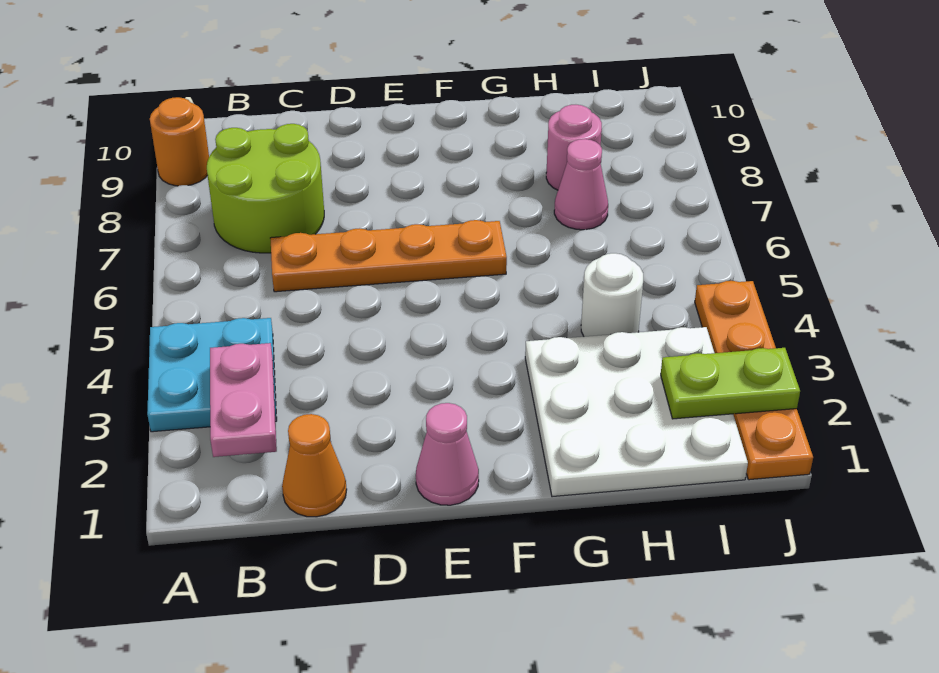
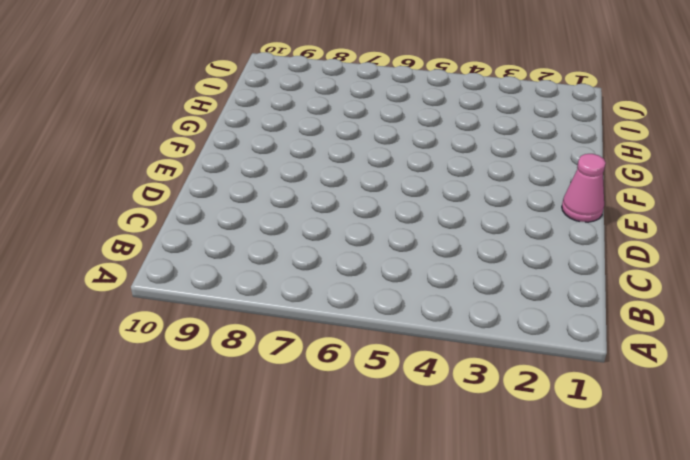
none -> cyan 2x2 plate [147,318,277,432]
none -> orange 1x1 round brick [150,97,209,186]
none -> lime 2x2 round brick [207,124,324,253]

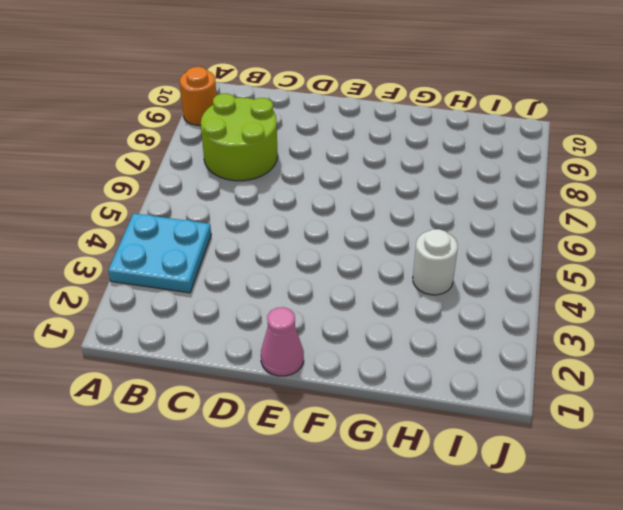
none -> orange 1x1 cone [282,414,347,517]
none -> orange 1x4 plate [270,220,507,292]
none -> white 3x3 plate [525,327,748,497]

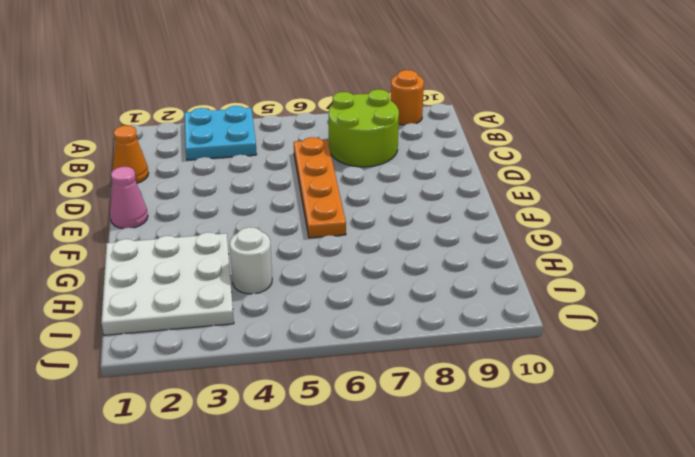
none -> pink 1x1 cone [554,139,608,230]
none -> pink 1x1 round brick [546,105,602,190]
none -> orange 1x4 plate [695,281,813,480]

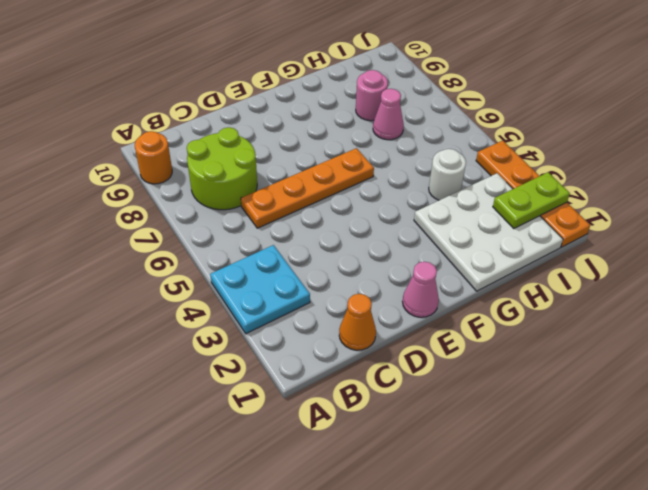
none -> pink 1x2 plate [210,343,277,457]

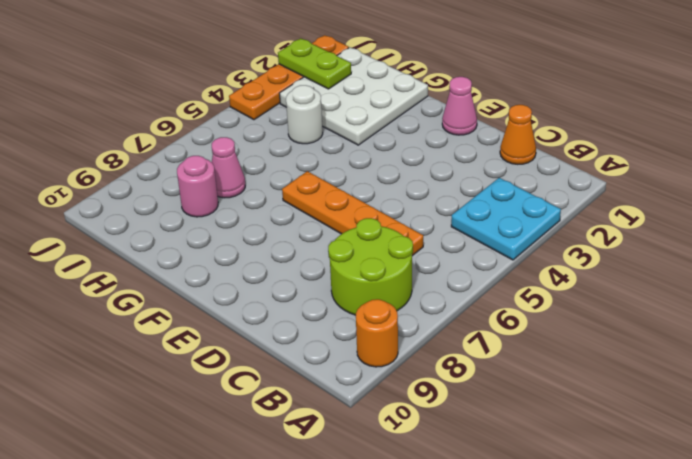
none -> pink 1x2 plate [210,343,277,457]

